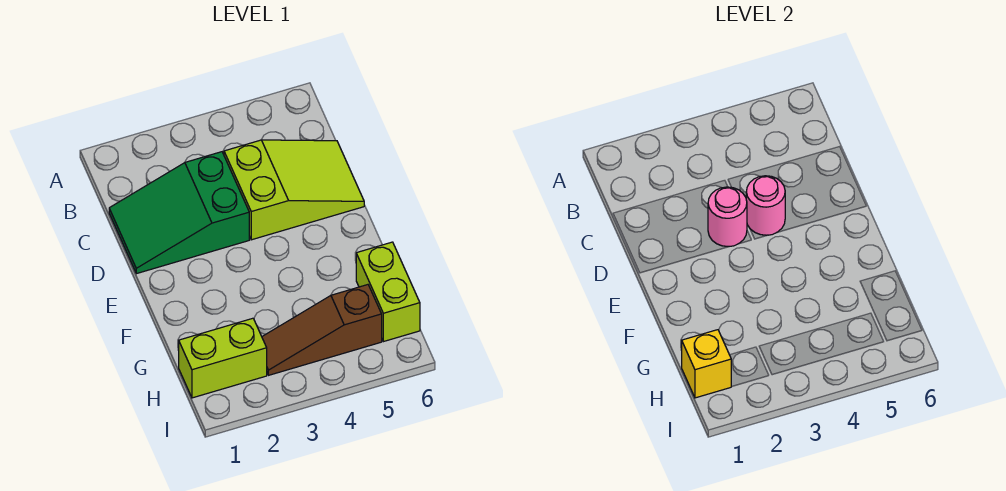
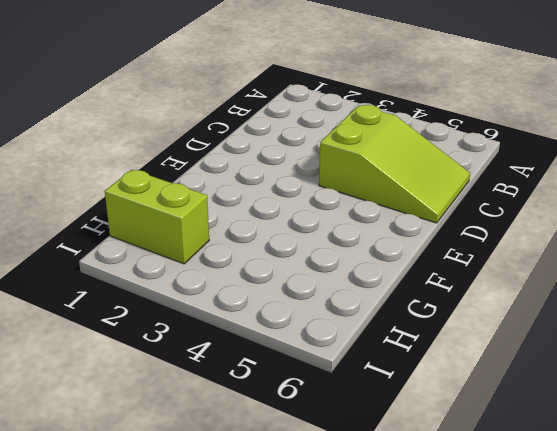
none -> green 2x3 slope [109,152,249,274]
none -> lime 1x2 brick [356,242,420,342]

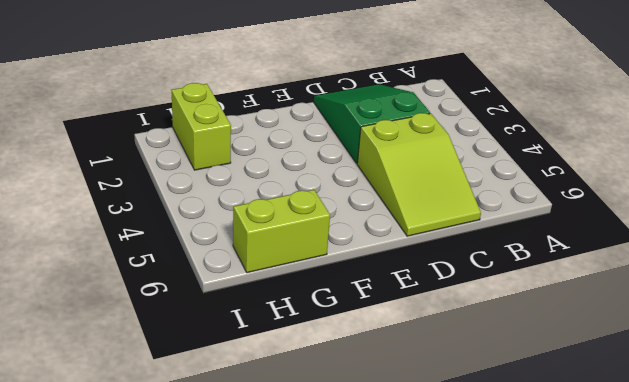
none -> brown 1x3 slope [262,285,382,375]
none -> pink 1x1 round brick [708,187,747,247]

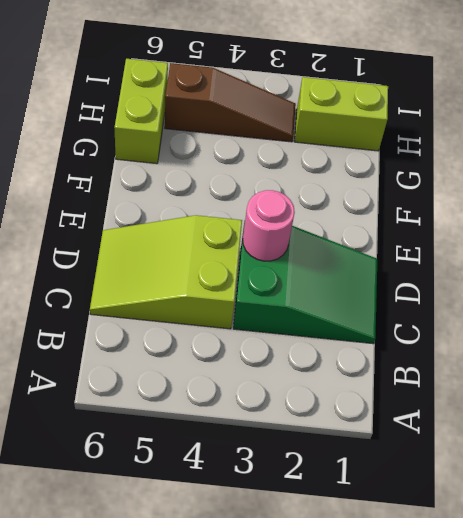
none -> pink 1x1 round brick [746,176,785,236]
none -> yellow 1x1 brick [682,330,732,398]

